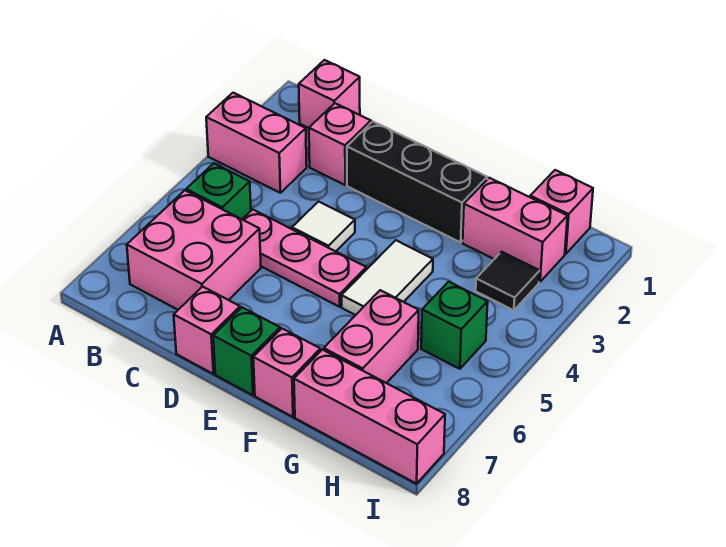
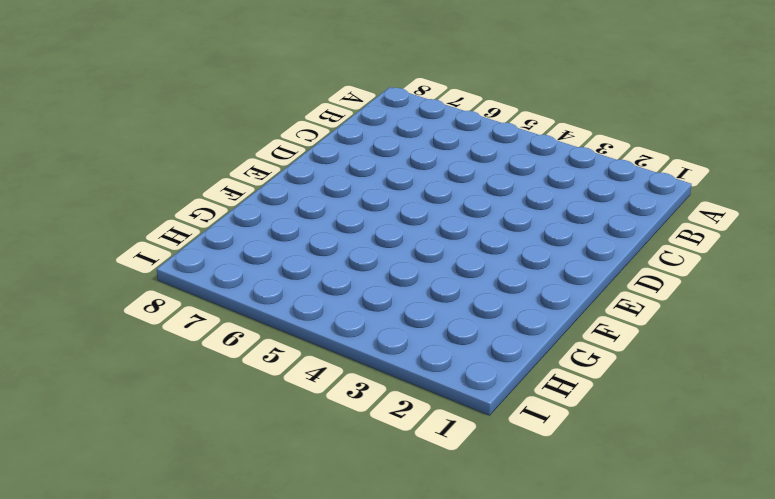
none -> pink 1x2 brick [206,93,307,193]
none -> pink 1x1 brick [299,60,360,128]
none -> green 1x1 brick [186,163,251,219]

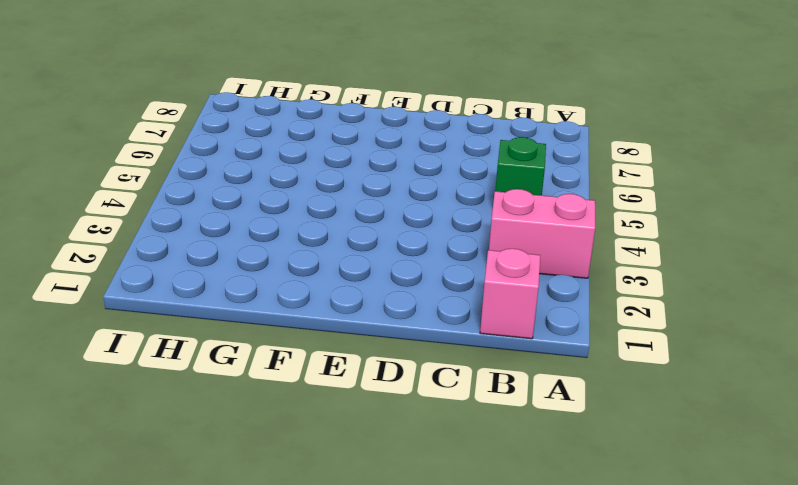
none -> pink 2x2 brick [127,190,261,310]
none -> pink 1x1 brick [309,103,371,185]
none -> pink 1x3 plate [242,209,366,307]

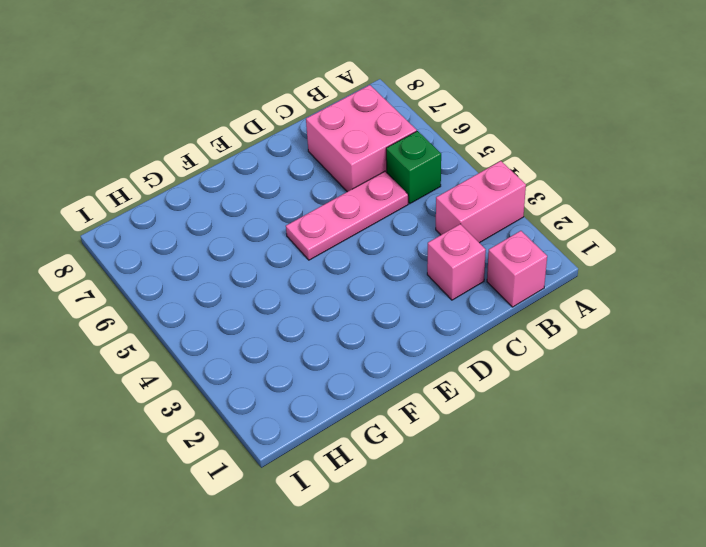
none -> black 1x3 brick [347,122,487,242]
none -> white 1x1 tile [292,202,355,251]
none -> pink 1x1 brick [174,286,240,374]

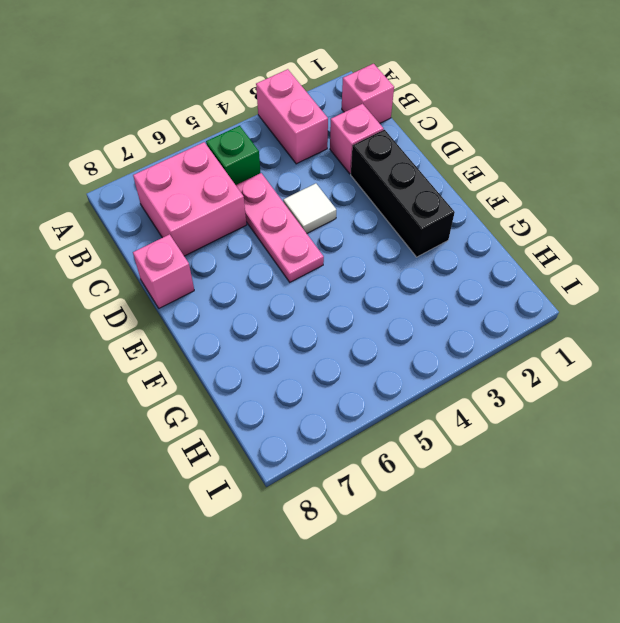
none -> green 1x1 brick [213,307,280,395]
none -> white 1x2 tile [342,240,433,315]
none -> pink 1x1 brick [253,329,320,417]

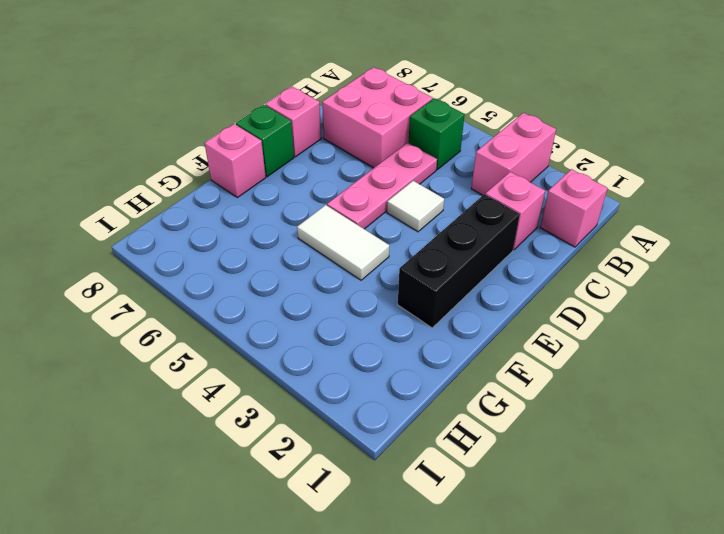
none -> pink 1x2 brick [463,178,567,282]
none -> pink 1x2 brick [324,290,419,383]
none -> pink 1x3 brick [294,350,445,484]

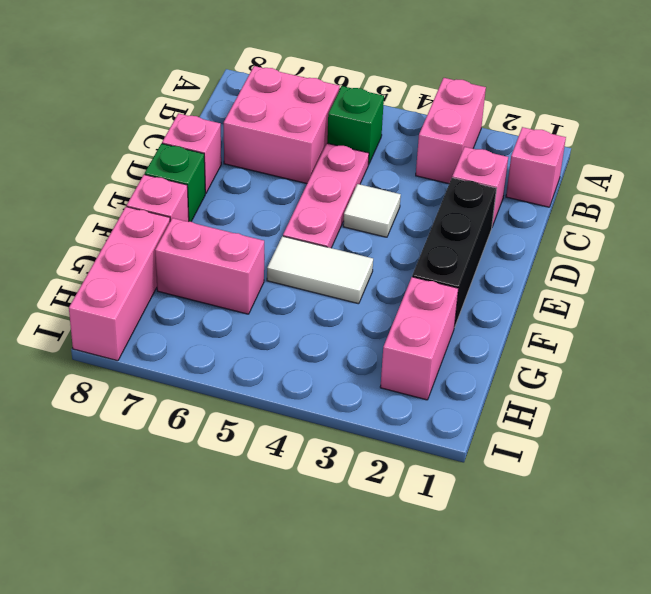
none -> pink 1x1 brick [530,170,593,254]
none -> black 1x1 tile [476,252,540,310]
none -> green 1x1 brick [421,282,488,369]

